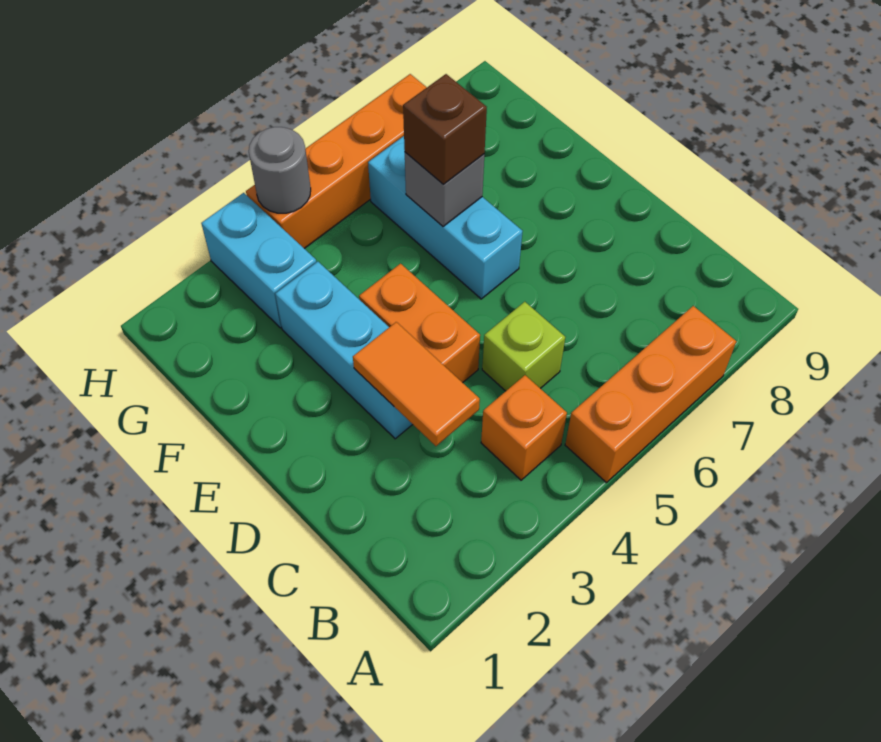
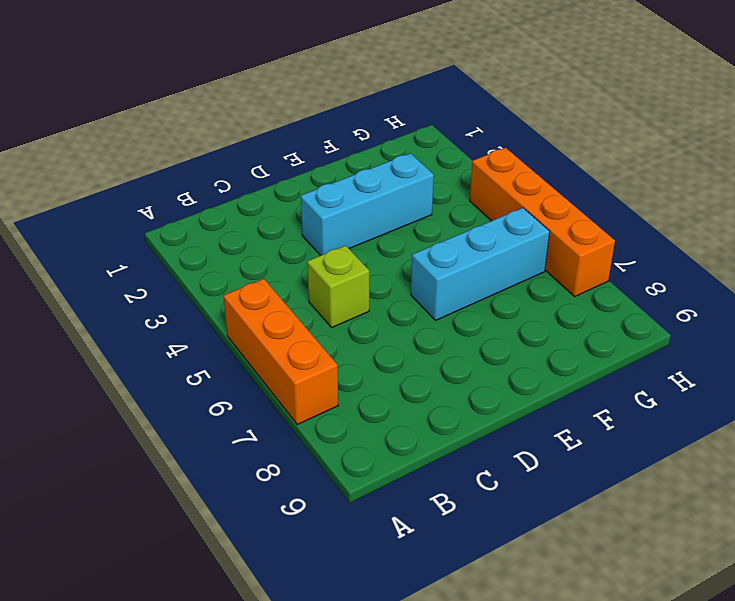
none -> orange 1x1 brick [481,375,567,480]
none -> orange 1x2 brick [359,264,480,383]
none -> cyan 1x2 brick [201,193,316,328]

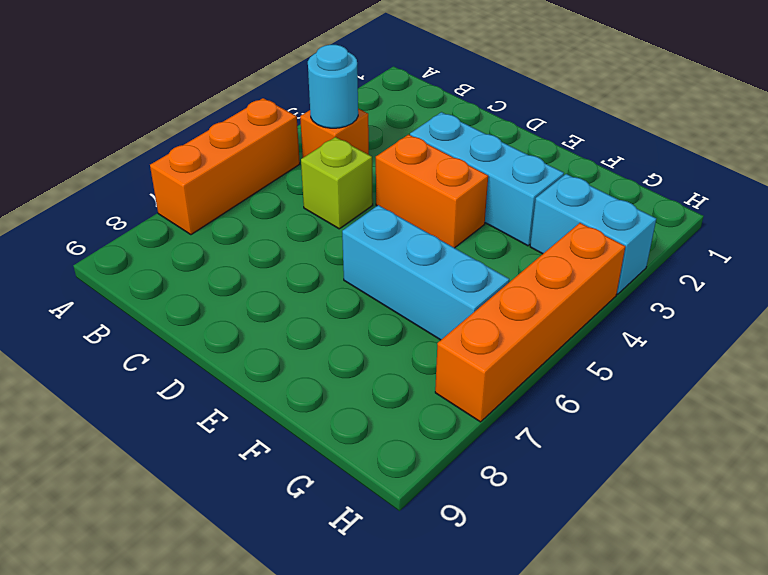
cyan 1x1 round brick [308,45,358,128] -> none
none -> orange 1x2 tile [353,322,480,446]
none -> grey 1x1 brick [405,152,484,227]
none -> grey 1x1 round brick [249,127,311,213]

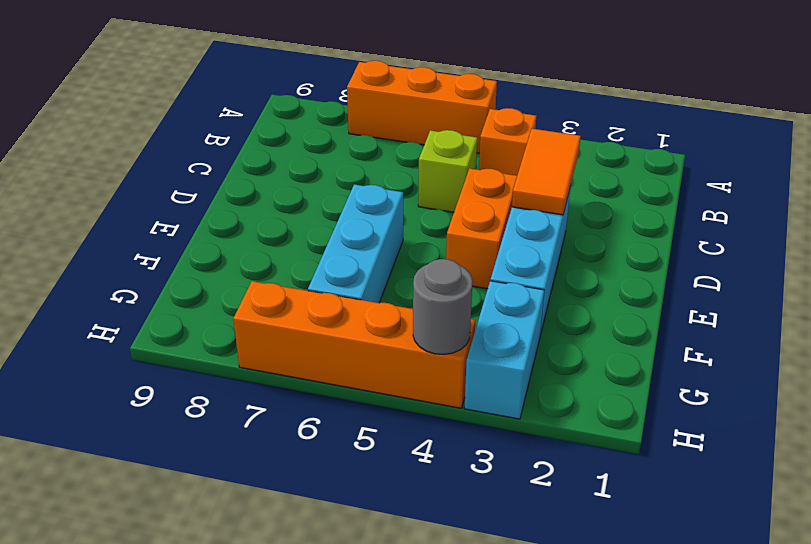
none -> grey 1x1 brick [405,152,484,227]
none -> brown 1x1 brick [403,74,487,185]

